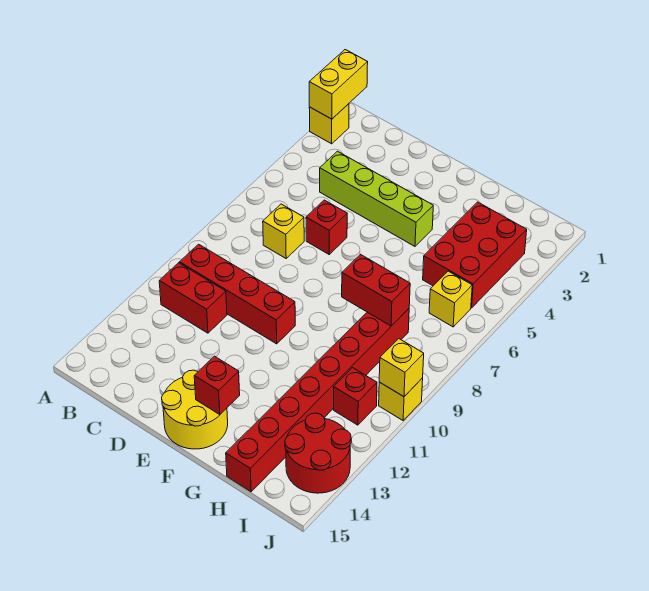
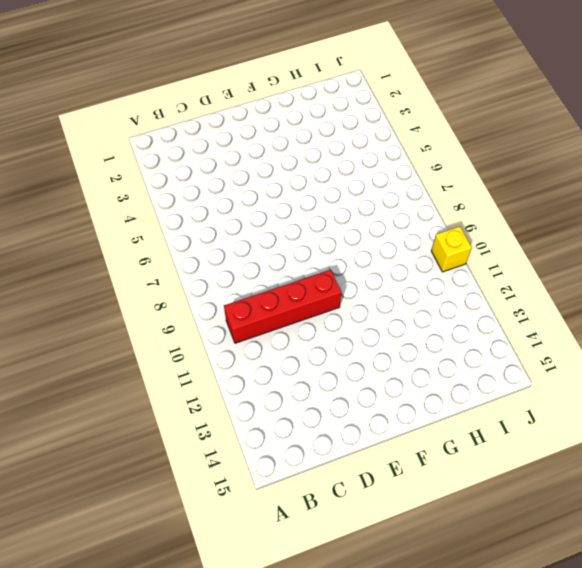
none -> yellow 1x1 brick [309,104,349,144]
none -> red 1x2 brick [159,263,227,333]
none -> lime 1x4 brick [320,151,433,246]

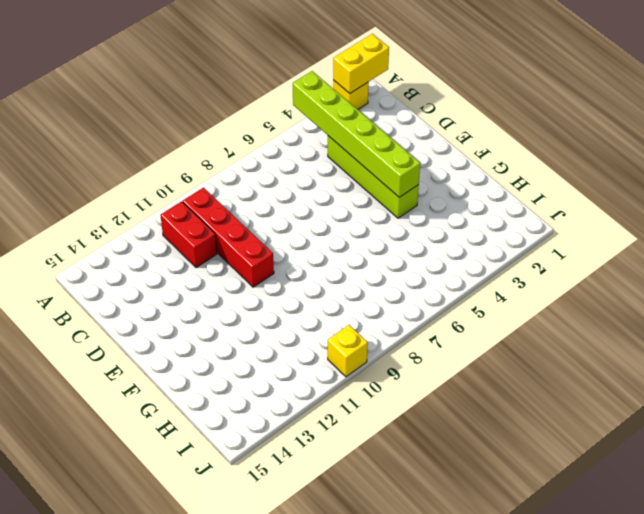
lime 1x6 brick [293,71,420,197] -> none
none -> yellow 1x1 brick [263,204,304,258]
none -> red 1x1 brick [306,200,347,254]
none -> yellow 2x2 round brick [162,370,228,449]

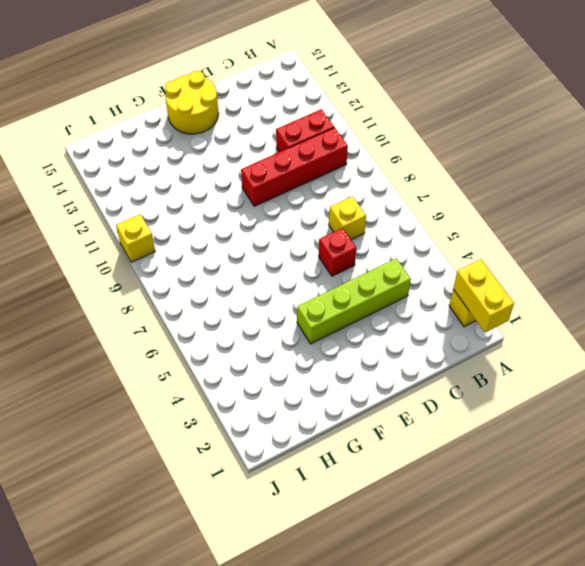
none -> red 2x3 brick [423,202,527,308]
none -> red 1x8 brick [226,309,409,492]
none -> yellow 1x1 brick [429,271,472,327]

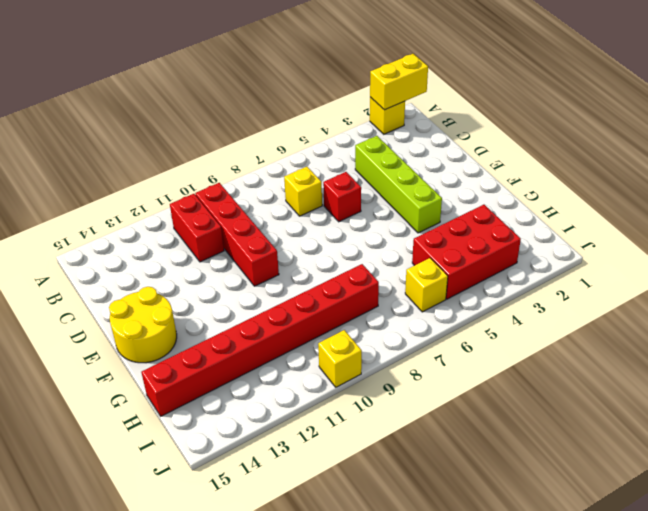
none -> red 1x1 brick [334,368,377,425]
none -> red 2x2 round brick [285,413,351,493]
none -> red 1x1 brick [194,356,240,415]

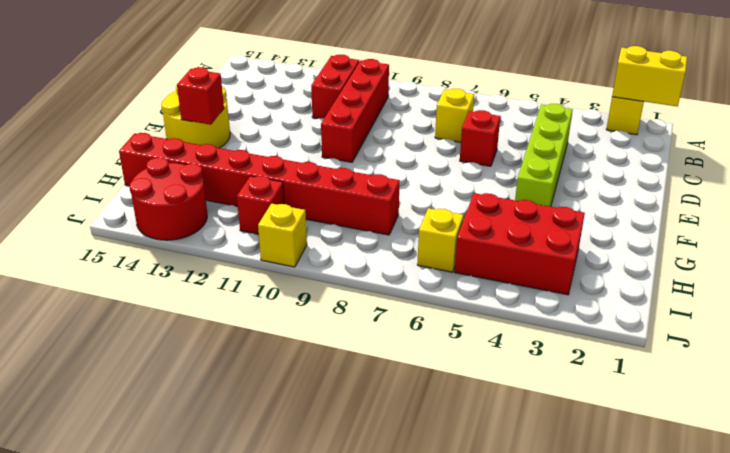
none -> red 1x2 brick [342,255,410,326]
none -> yellow 1x1 brick [379,339,424,397]

